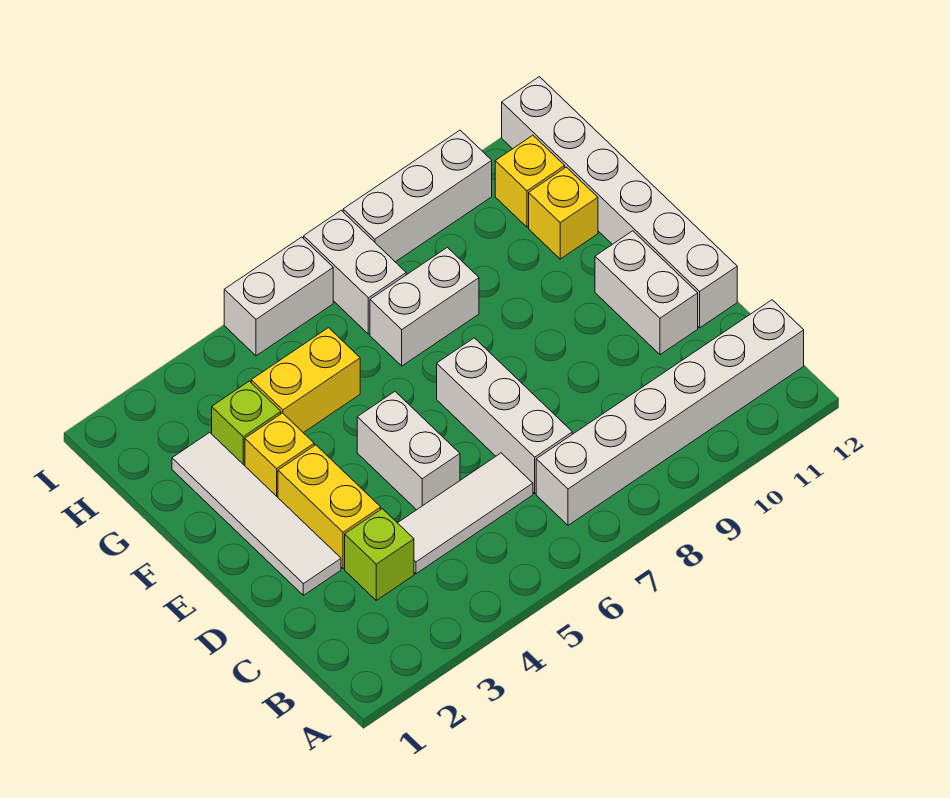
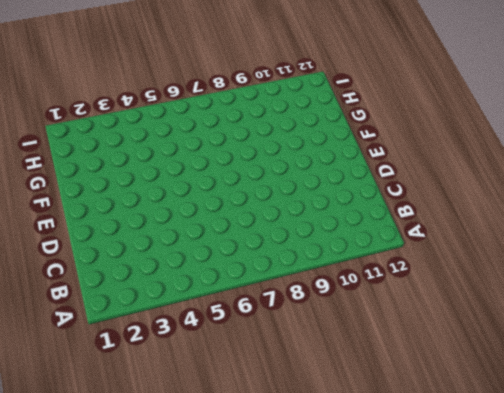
none -> white 1x6 brick [536,300,804,525]
none -> lime 1x1 brick [345,509,414,600]
none -> white 1x3 tile [398,453,533,574]

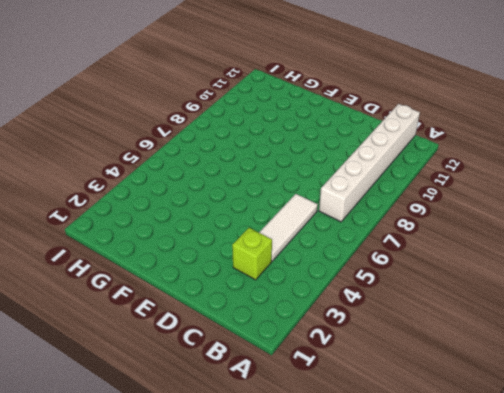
none -> white 1x3 brick [437,338,572,493]
none -> white 1x4 tile [172,432,341,595]
none -> yellow 1x2 brick [278,445,381,569]

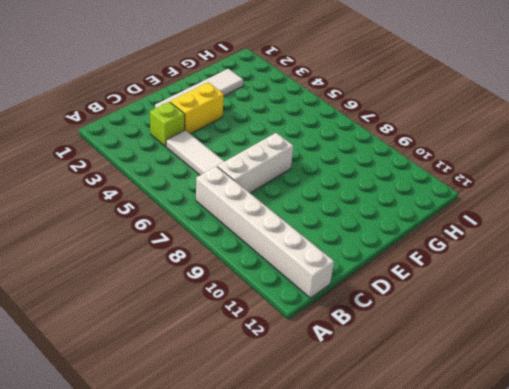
none -> white 1x2 brick [357,392,460,510]
none -> white 1x2 brick [595,231,698,355]
none -> white 1x6 brick [502,77,737,328]

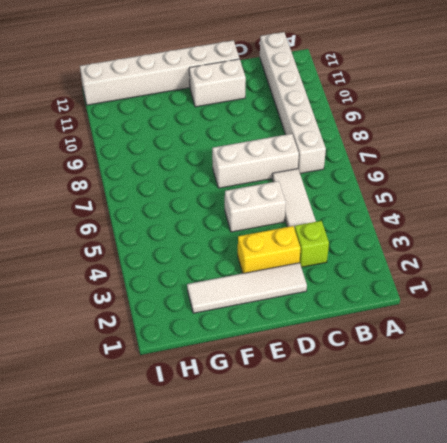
none -> yellow 1x1 brick [245,413,314,497]
none -> lime 1x1 brick [212,381,281,466]
none -> yellow 1x2 brick [251,328,360,433]

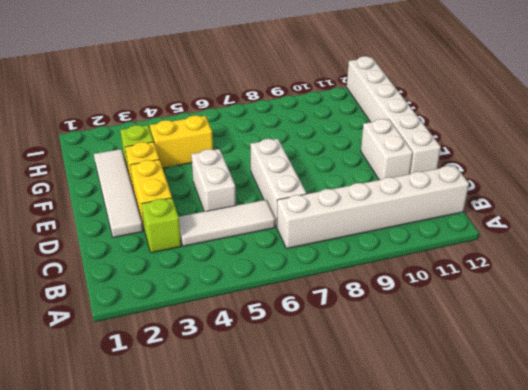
none -> white 1x2 brick [370,247,479,366]
none -> yellow 1x1 brick [529,167,598,259]
none -> white 1x2 brick [304,210,406,334]

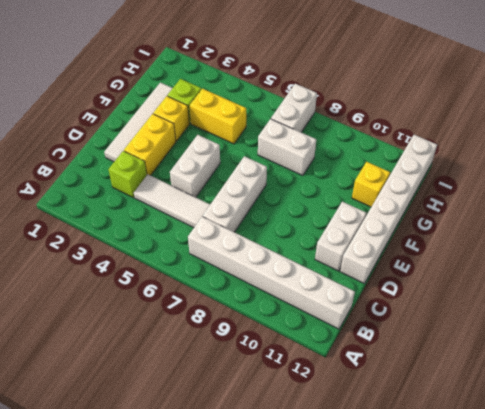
none -> yellow 1x1 brick [495,135,565,227]
none -> white 1x2 brick [224,237,333,356]
none -> white 1x3 brick [343,130,492,262]

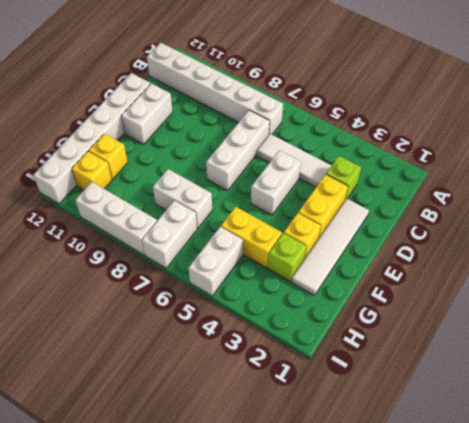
white 1x2 brick [189,227,243,296] -> white 1x2 brick turned to [224,237,333,356]

